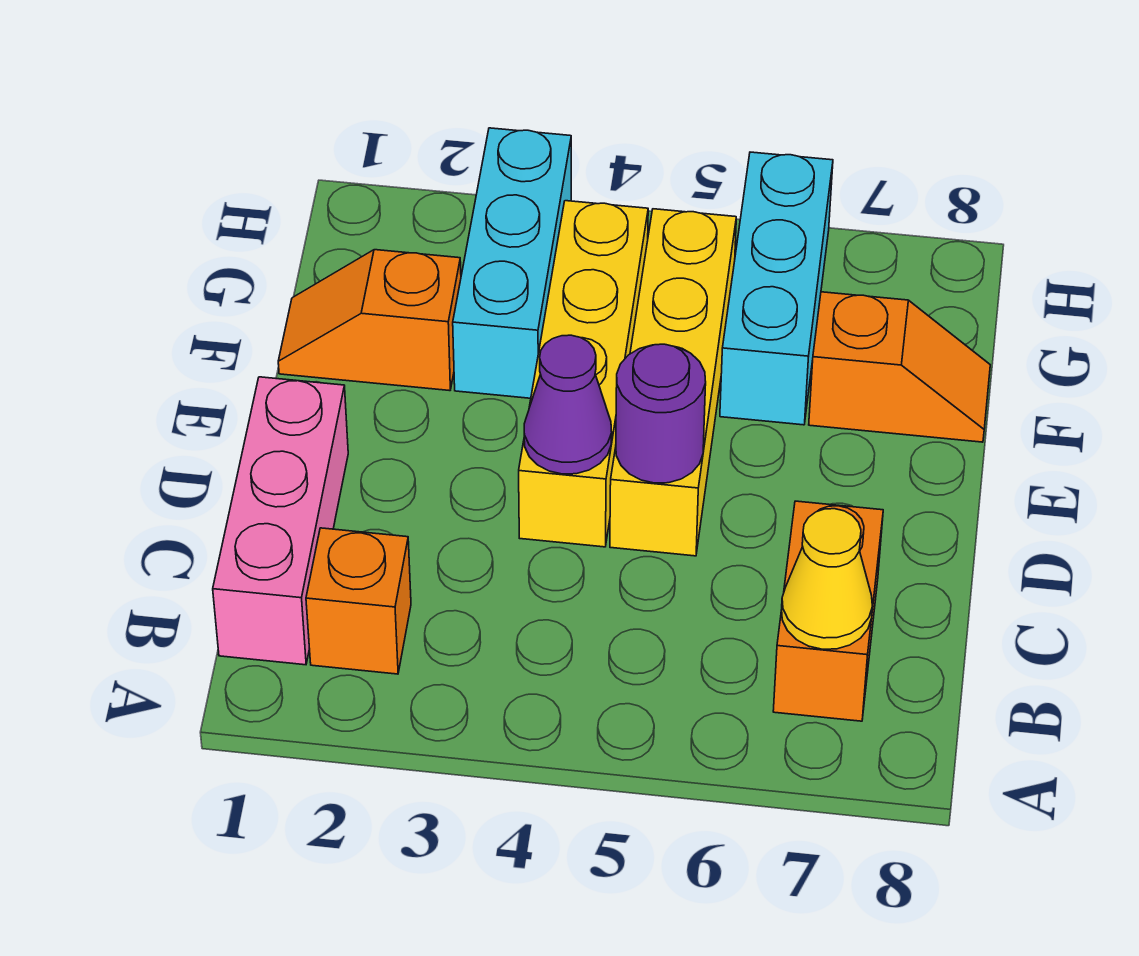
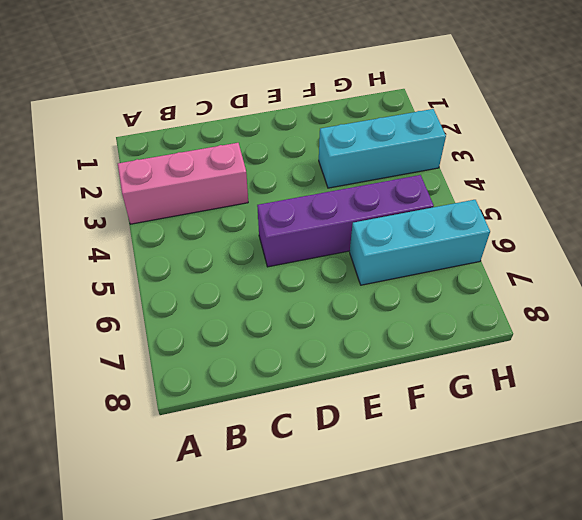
pink 1x3 brick [118,143,248,224] -> pink 1x3 brick moved to [213,377,348,665]
purple 1x4 brick [257,175,434,267] -> yellow 1x4 brick [610,209,736,556]
none -> orange 1x1 brick [306,528,411,674]
none -> orange 1x2 brick [773,501,883,721]
none -> yellow 1x4 brick [519,201,648,547]

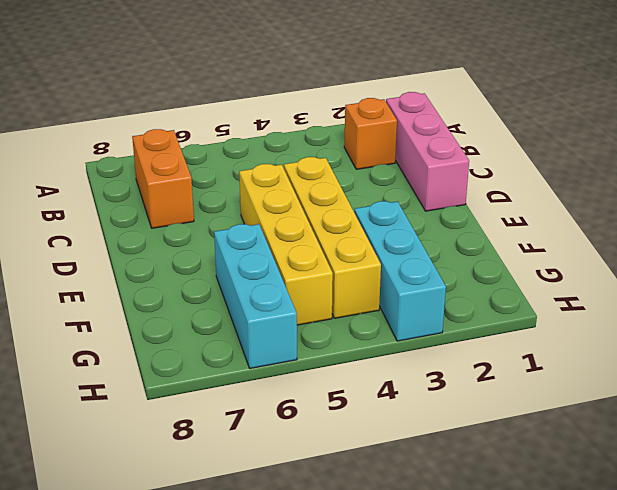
none -> orange 1x2 slope [278,250,461,391]
none -> orange 1x2 slope [809,292,990,442]
none -> yellow 1x1 cone [782,509,872,649]

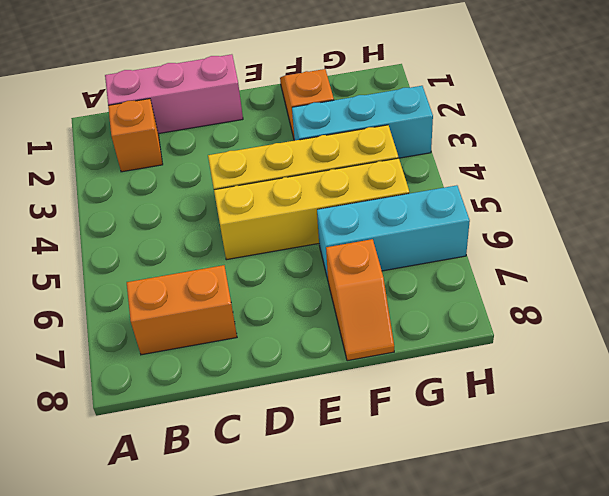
none -> yellow 1x1 cone [782,509,872,649]
none -> purple 1x1 cone [524,335,612,474]
none -> purple 1x1 round brick [616,344,706,483]

